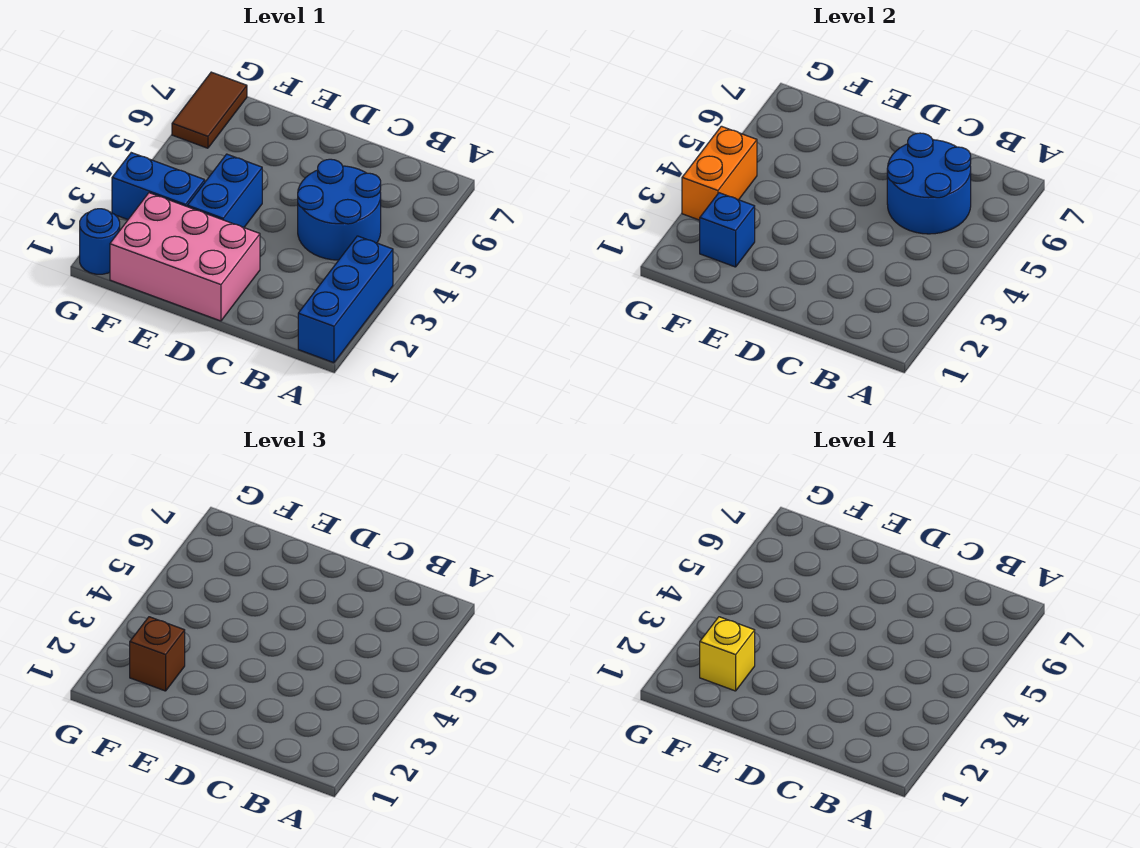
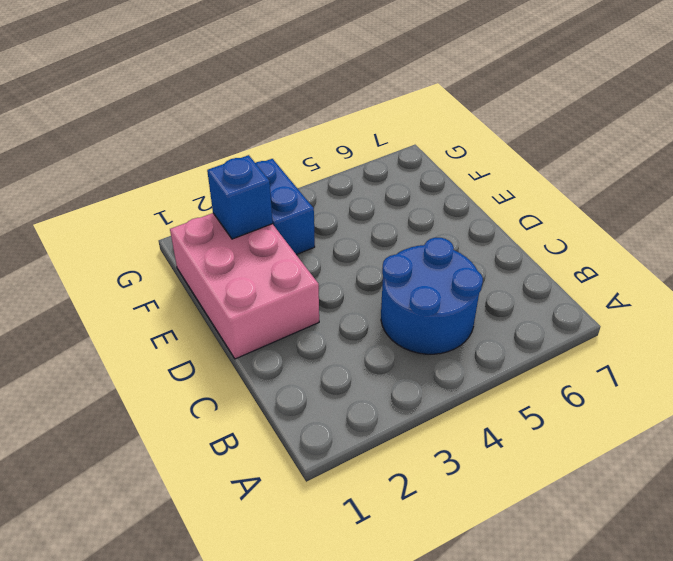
none -> blue 1x3 brick [298,236,393,363]
none -> blue 1x2 brick [187,154,262,227]
none -> blue 1x1 round brick [80,209,120,274]

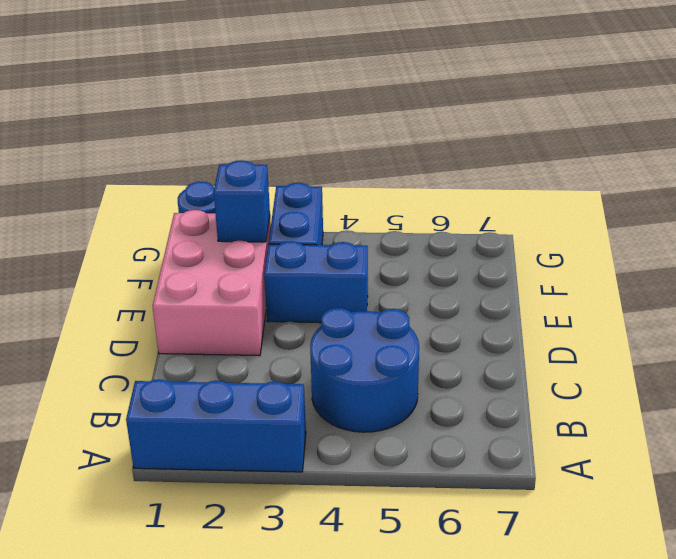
none -> brown 1x2 tile [172,72,247,148]
none -> blue 2x2 round brick [887,133,971,234]
none -> orange 1x2 brick [682,126,757,220]

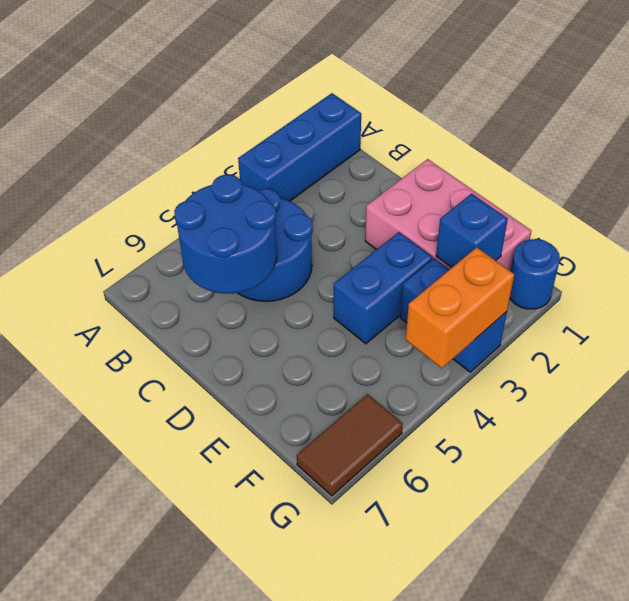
none -> brown 1x1 brick [130,617,185,691]
none -> yellow 1x1 brick [700,617,755,691]

